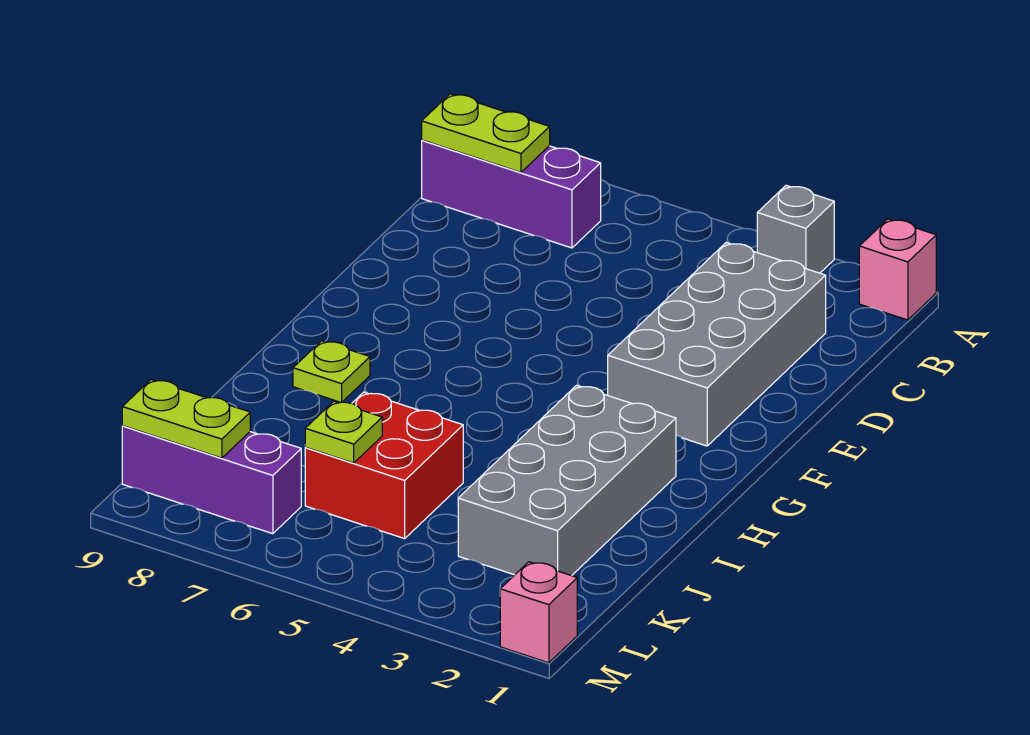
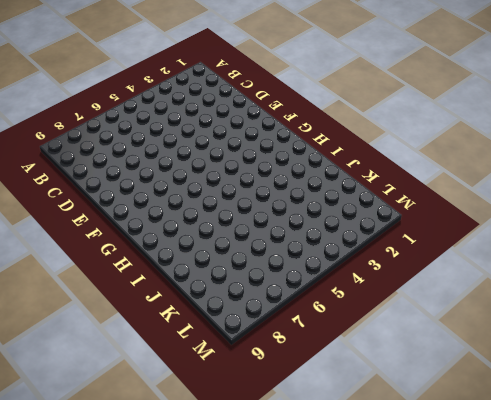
none -> pink 1x1 brick [859,219,936,320]
none -> grey 1x1 brick [757,185,834,273]
none -> purple 1x3 brick [422,140,601,248]

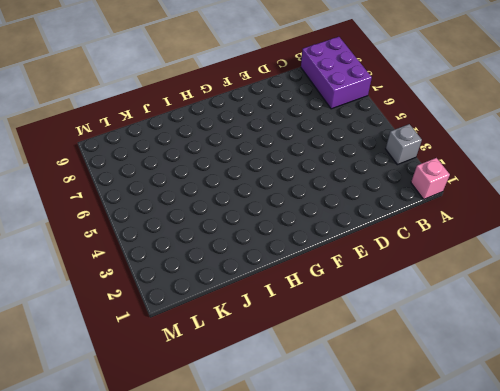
purple 2x3 brick [301,37,372,109] -> purple 1x3 brick [422,140,601,248]
none -> grey 2x4 brick [608,243,826,446]
none -> grey 2x4 brick [458,385,676,576]
none -> lime 1x1 plate [293,341,370,402]

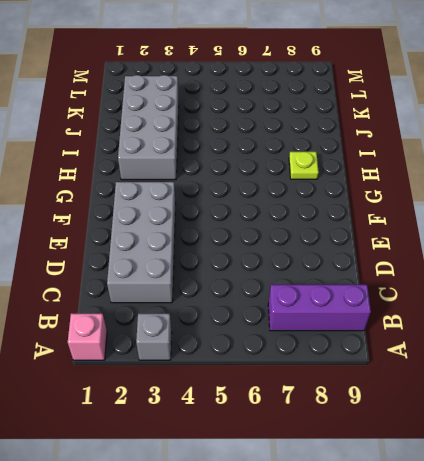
none -> red 2x2 brick [305,392,463,539]
none -> purple 1x3 brick [122,426,301,534]
none -> pink 1x1 brick [500,562,577,663]

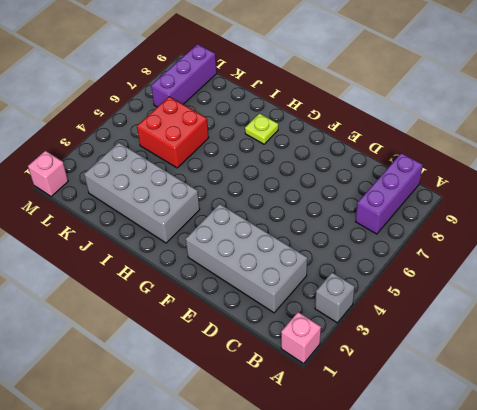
none -> lime 1x2 plate [422,94,550,172]
none -> lime 1x1 plate [305,401,382,463]
none -> lime 1x2 plate [122,380,250,458]

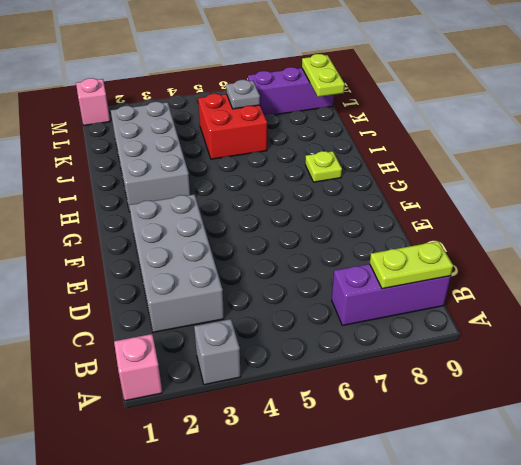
grey 1x1 plate [226,80,260,109] -> lime 1x1 plate [305,401,382,463]
lime 1x2 plate [302,54,345,97] -> lime 1x2 plate turned to [122,380,250,458]

